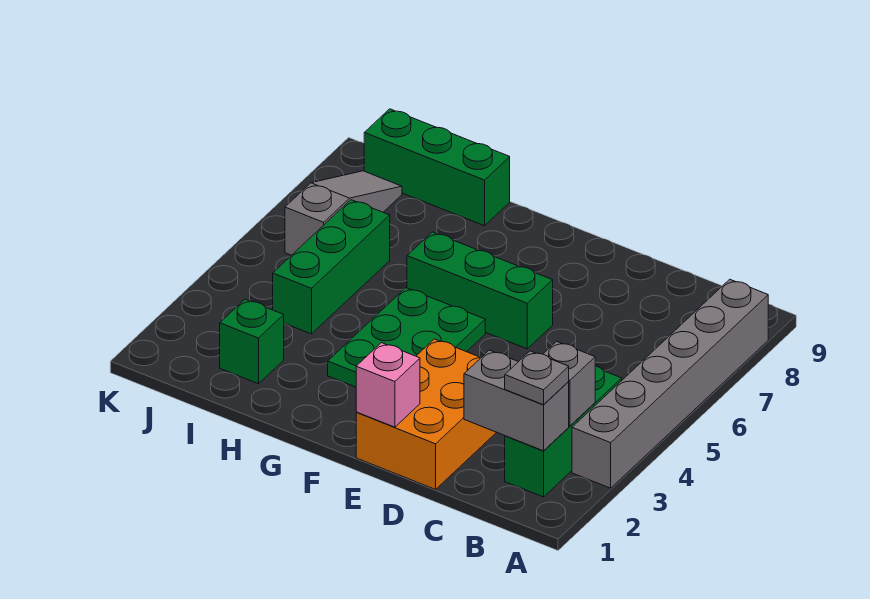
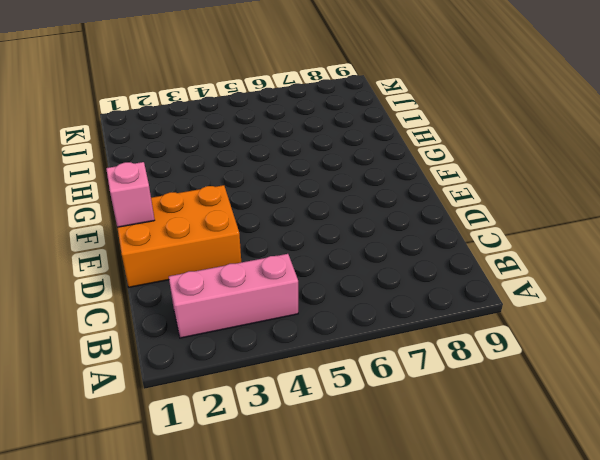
pink 1x3 brick [169,254,298,338] -> green 1x3 brick [505,366,622,497]
none -> grey 1x6 brick [572,279,768,488]
none -> green 1x3 brick [407,232,553,349]
none -> green 2x3 plate [328,288,485,387]

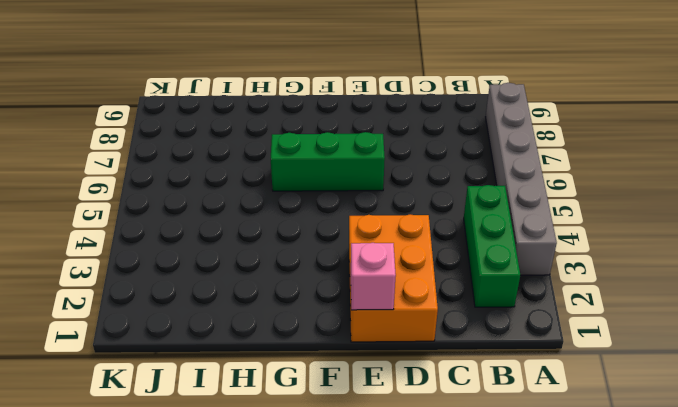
none -> green 2x3 plate [328,288,485,387]
none -> green 1x3 brick [364,109,510,226]
none -> green 1x1 brick [220,299,284,384]

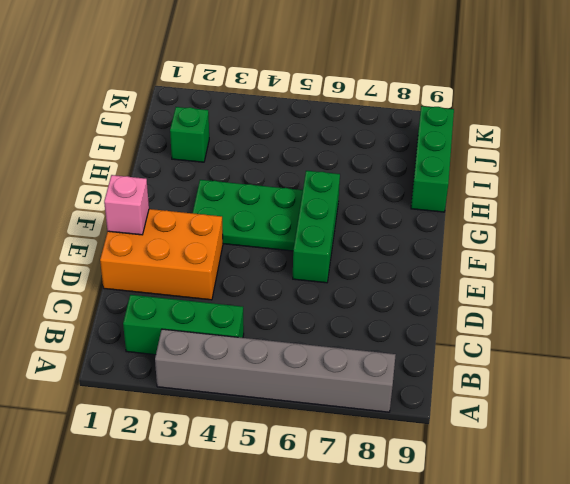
none -> green 1x3 brick [273,200,390,334]
none -> grey 1x3 slope [285,171,402,255]
none -> grey 1x2 brick [464,350,569,451]

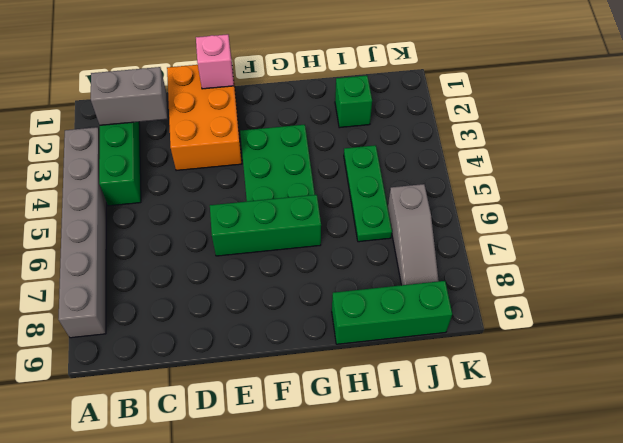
green 1x3 plate [344,145,392,242] -> green 1x3 brick [273,200,390,334]
none -> grey 1x1 brick [544,341,595,426]
none -> grey 1x1 plate [505,351,569,405]

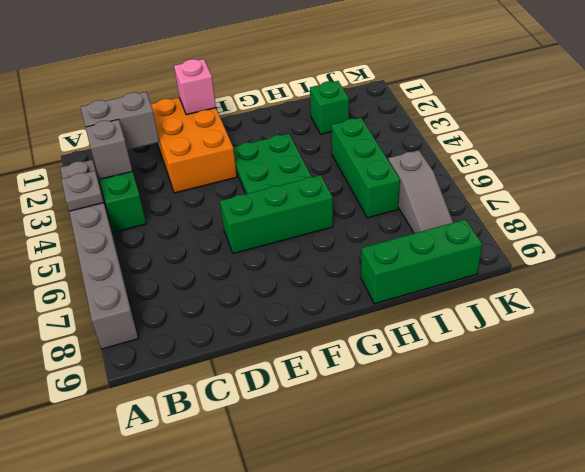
grey 1x1 plate [61,171,104,211] -> grey 1x1 plate moved to [505,351,569,405]

